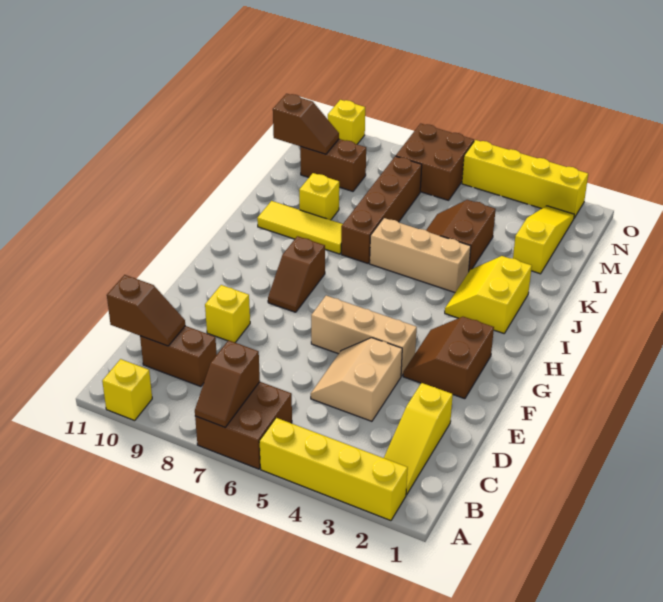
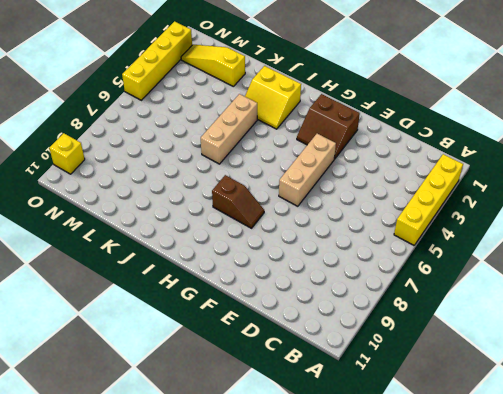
none -> brown 2x2 brick [195,382,292,469]
none -> yellow 1x1 brick [102,359,152,421]
none -> yellow 1x3 slope [384,383,453,495]

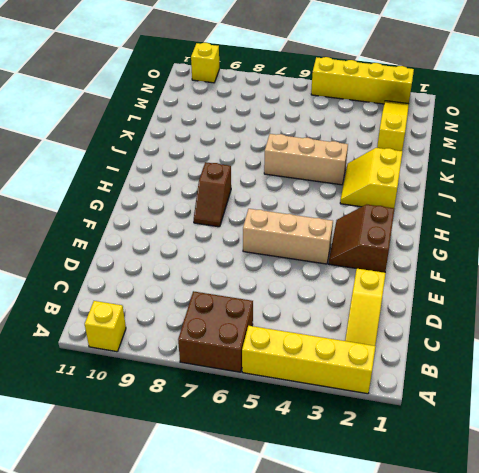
none -> brown 1x2 brick [140,326,217,387]
none -> tan 2x2 slope [311,338,402,421]
none -> yellow 1x1 brick [205,285,250,342]

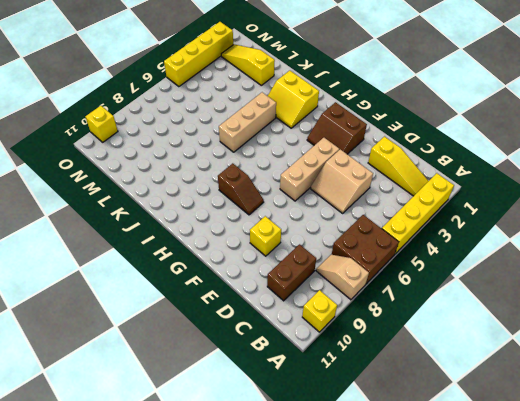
tan 1x2 slope [316,255,369,300] -> none
none -> brown 1x4 brick [341,156,422,263]
none -> yellow 1x3 tile [257,201,343,254]
none -> brown 2x2 slope [426,200,496,271]

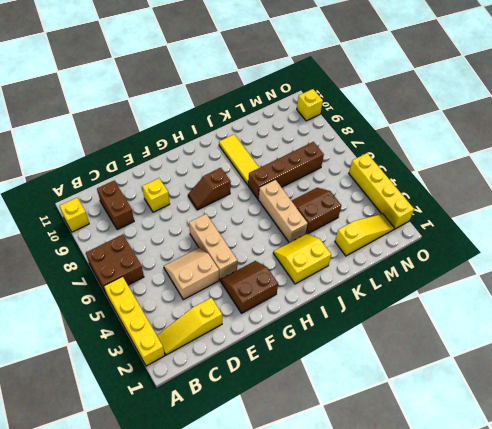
none -> yellow 1x1 brick [299,173,339,220]
none -> brown 1x2 brick [300,139,366,191]
none -> brown 2x2 brick [396,124,474,200]

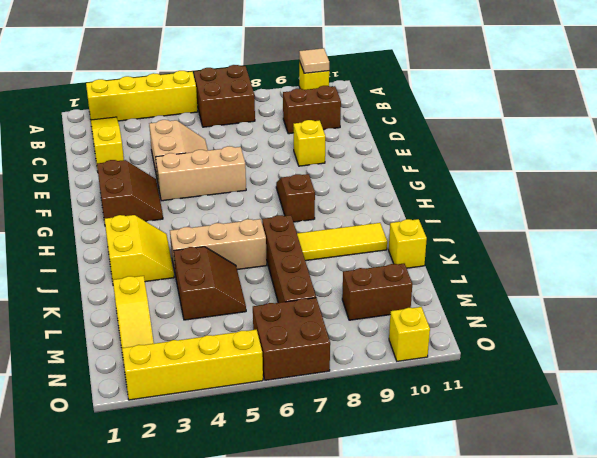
tan 1x1 tile [299,48,329,73] -> none
yellow 1x1 brick [389,219,427,268] -> yellow 1x1 brick moved to [299,173,339,220]
none -> brown 1x2 slope [195,340,260,427]
none -> brown 1x2 slope [107,275,185,346]
none -> brown 1x2 slope [273,94,339,154]

